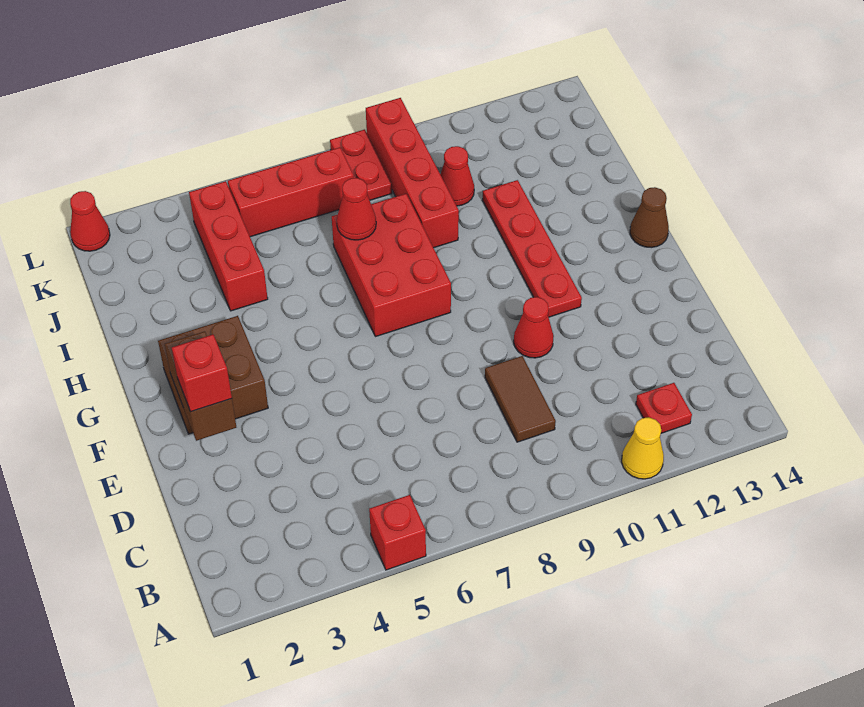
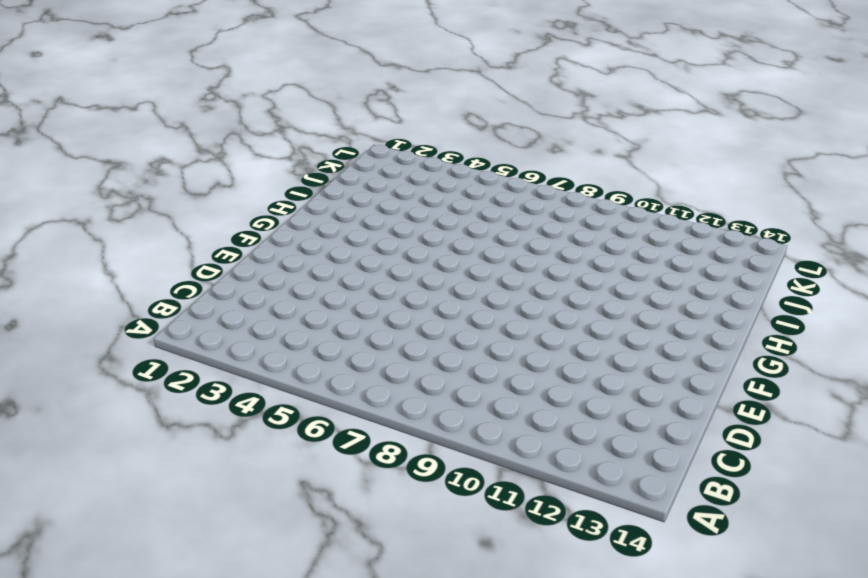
none -> red 1x1 brick [369,495,426,570]
none -> yellow 1x1 cone [622,417,664,479]
none -> red 1x1 plate [636,383,692,433]

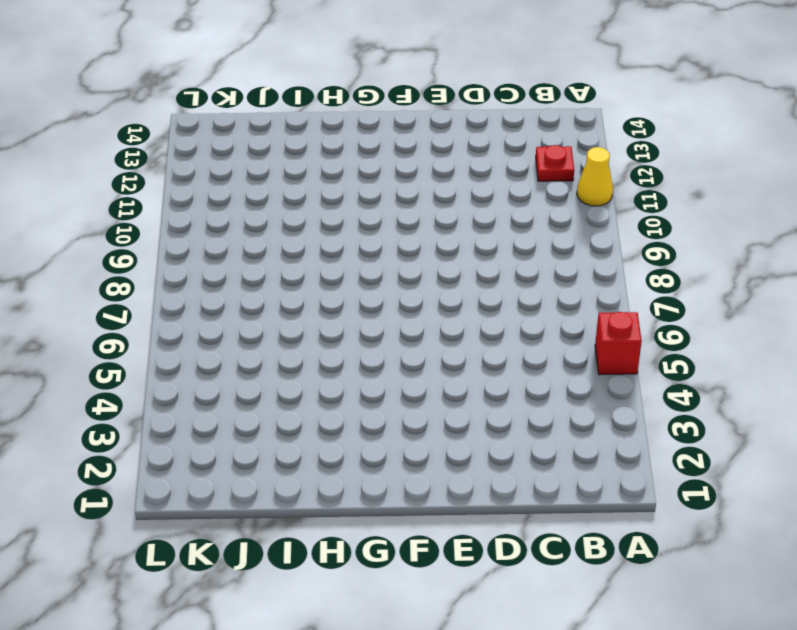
none -> brown 1x2 tile [485,356,556,442]
none -> red 1x1 cone [514,297,554,358]
none -> brown 2x2 brick [158,316,268,434]

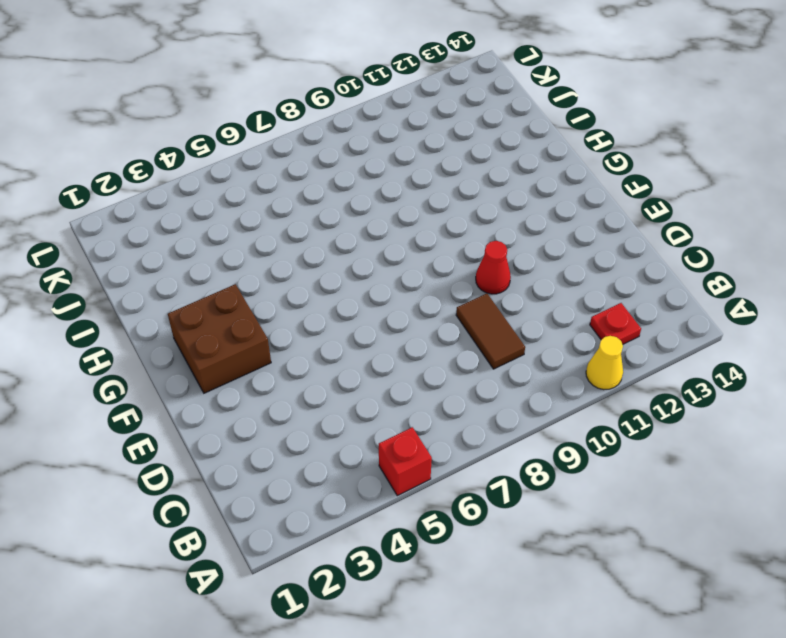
none -> red 1x4 plate [482,180,582,317]
none -> red 2x3 brick [332,194,451,337]
none -> brown 1x1 cone [630,187,669,248]

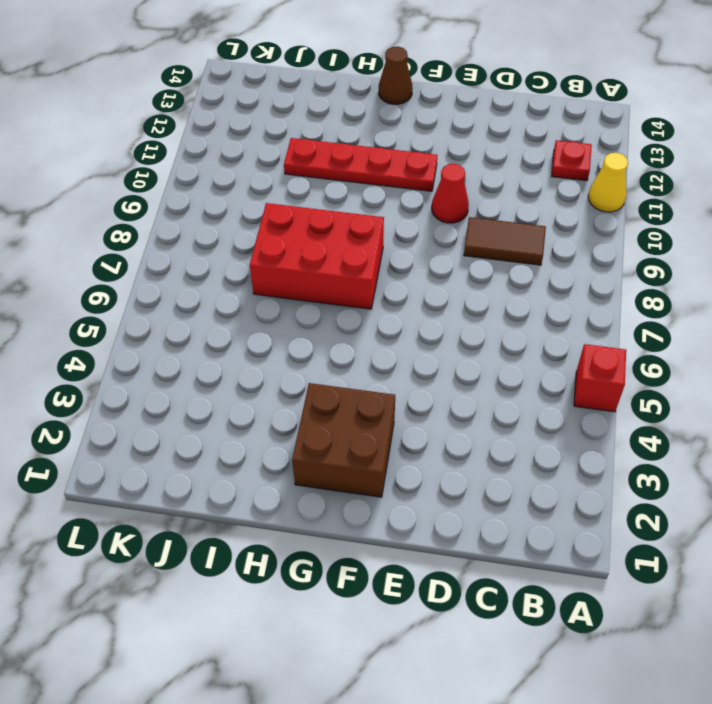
none -> red 1x3 brick [189,181,268,311]
none -> red 1x4 brick [366,98,459,248]
none -> red 1x1 cone [440,146,474,206]

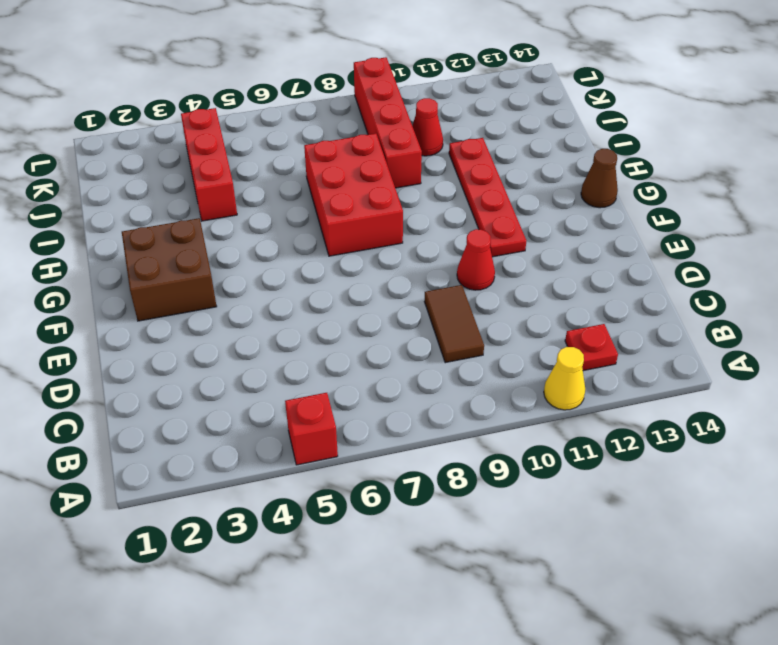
none -> red 1x3 brick [228,147,354,237]
none -> red 1x2 plate [330,129,392,200]
none -> red 1x1 cone [70,191,110,251]

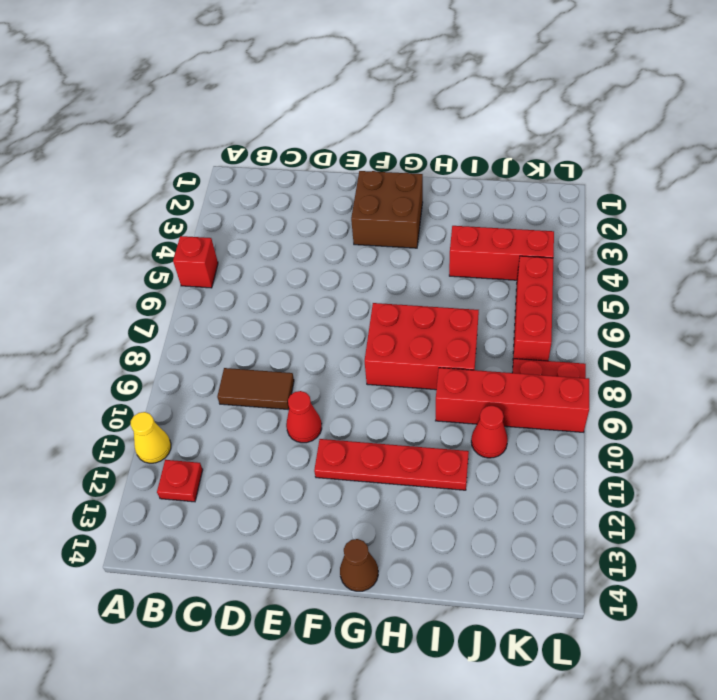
none -> red 1x1 cone [70,191,110,251]
none -> brown 1x2 brick [165,331,236,441]
none -> red 1x1 cone [337,178,376,240]

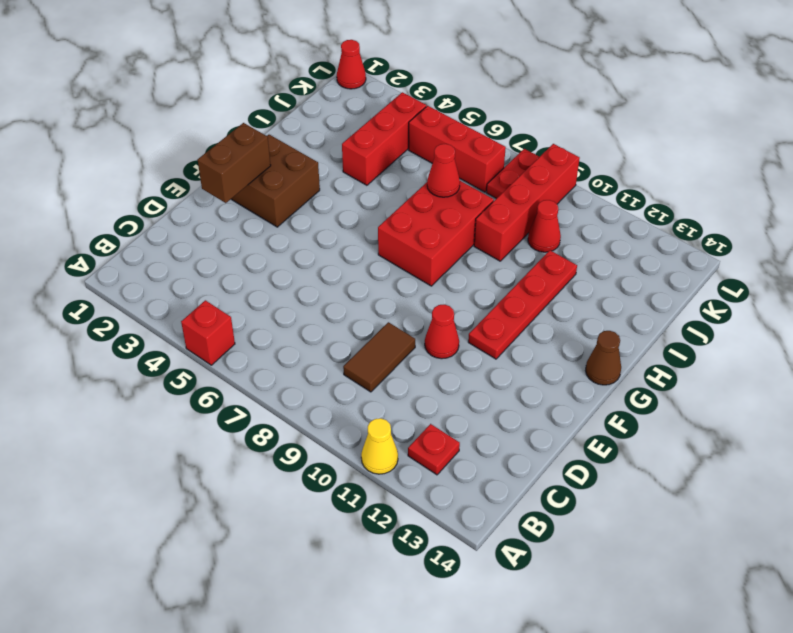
none -> red 1x1 brick [172,335,232,412]

